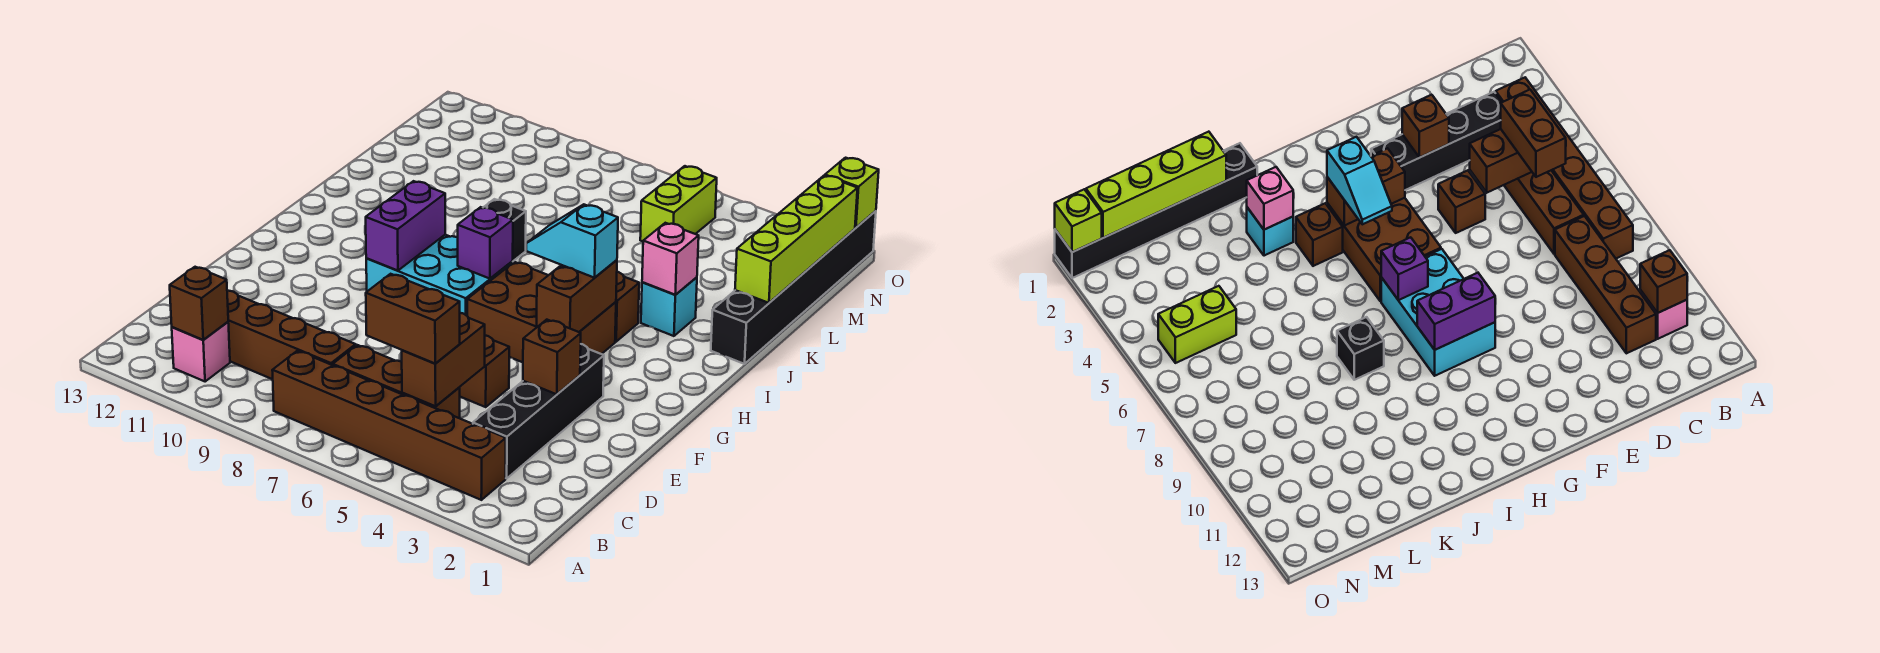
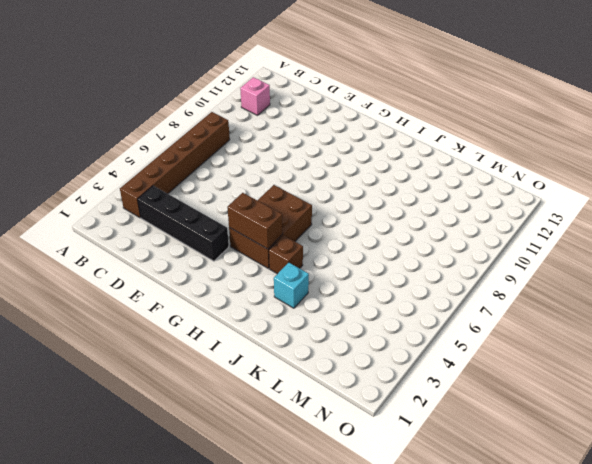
none -> brown 1x3 brick [333,345,460,418]
none -> brown 1x4 brick [227,291,356,379]
none -> brown 1x1 brick [460,336,509,407]

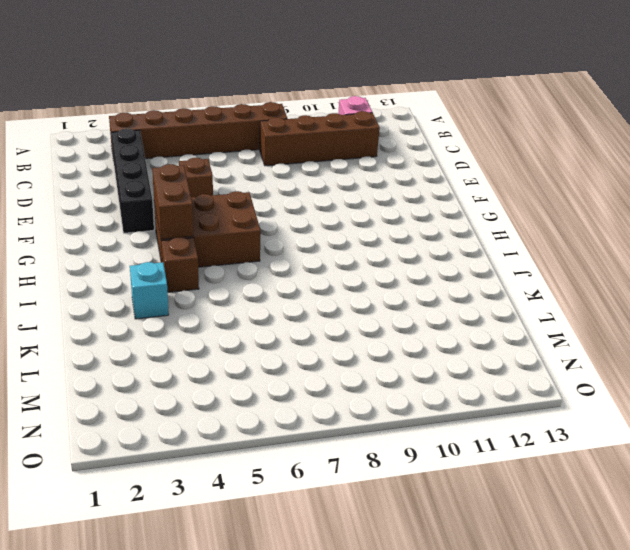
none -> brown 1x3 brick [333,345,460,418]
none -> cyan 2x3 brick [366,235,513,316]
none -> black 1x6 brick [711,211,876,364]

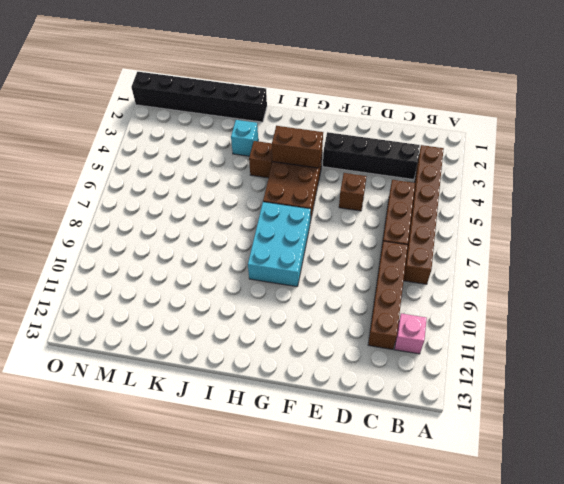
none -> black 1x1 brick [483,199,526,261]
none -> lime 1x2 brick [640,166,717,241]
none -> brown 1x1 brick [170,267,228,340]

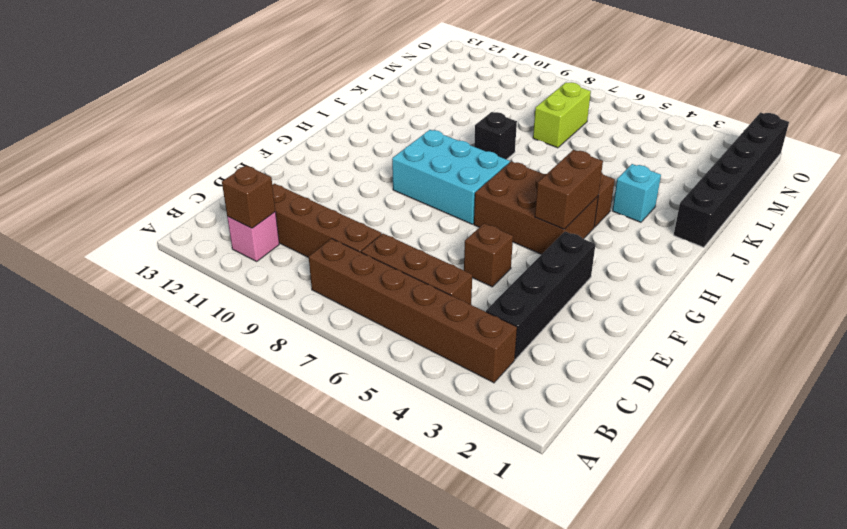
lime 1x2 brick [533,82,591,148] -> lime 1x2 brick moved to [640,166,717,241]
none -> brown 1x2 brick [402,313,485,406]
none -> brown 1x1 brick [523,320,581,394]
none -> purple 1x2 brick [366,181,445,271]

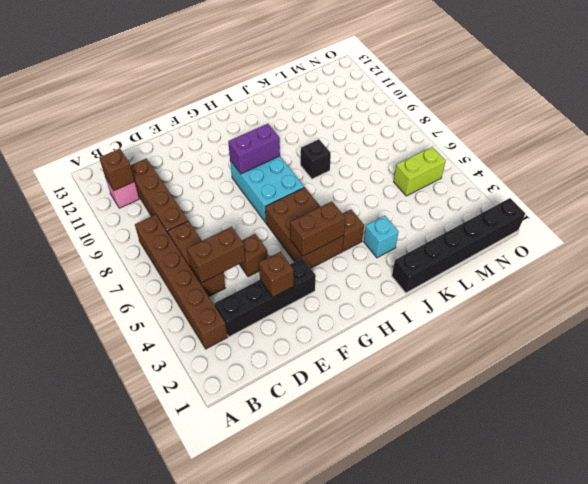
none -> purple 1x1 brick [458,207,513,279]
none -> pink 1x1 brick [642,223,699,295]
none -> lime 1x4 brick [735,176,858,303]

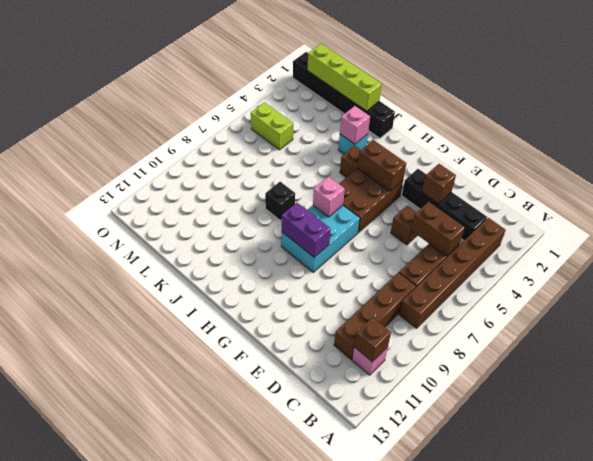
pink 1x1 brick [313,177,345,217] -> purple 1x1 brick [458,207,513,279]
none -> lime 1x1 brick [825,158,879,228]
none -> brown 1x2 brick [366,274,460,364]
none -> cyan 1x2 slope [526,204,618,278]

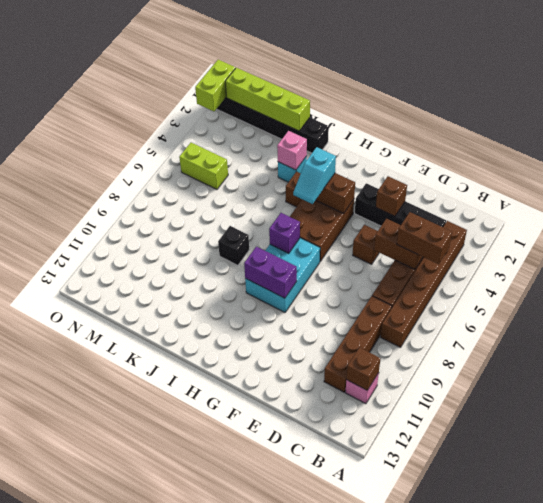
brown 1x2 brick [397,212,452,264] -> brown 1x2 brick turned to [366,274,460,364]
lime 1x2 brick [195,60,235,111] -> lime 1x1 brick [825,158,879,228]

